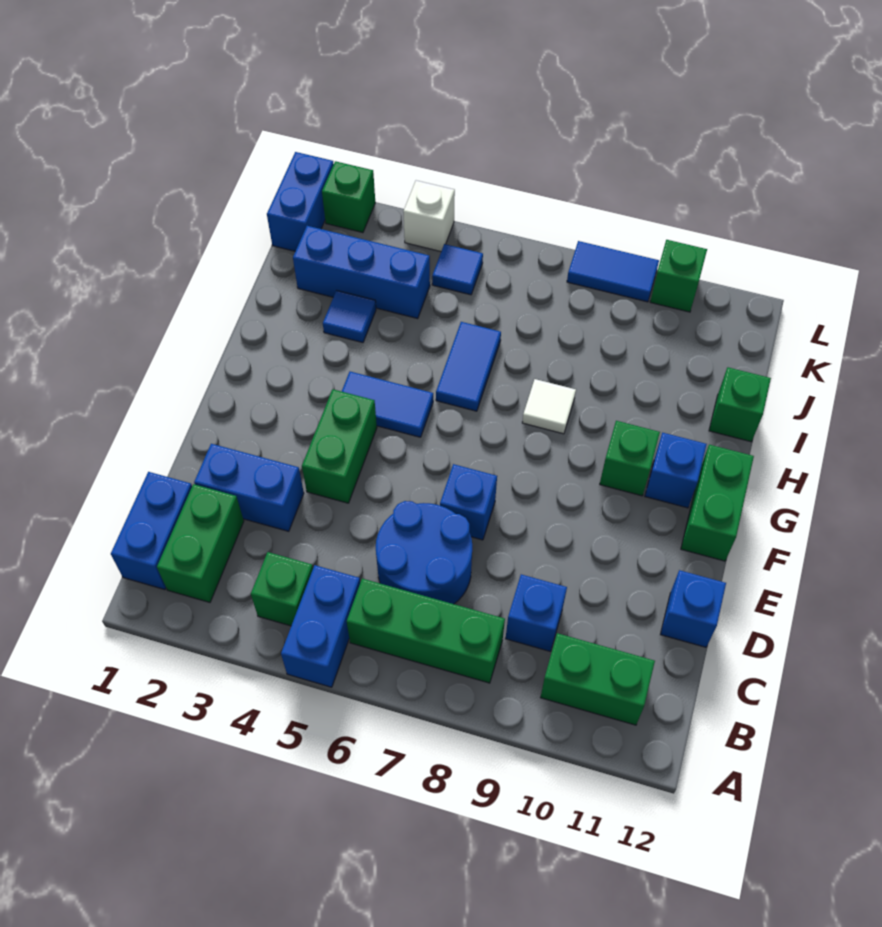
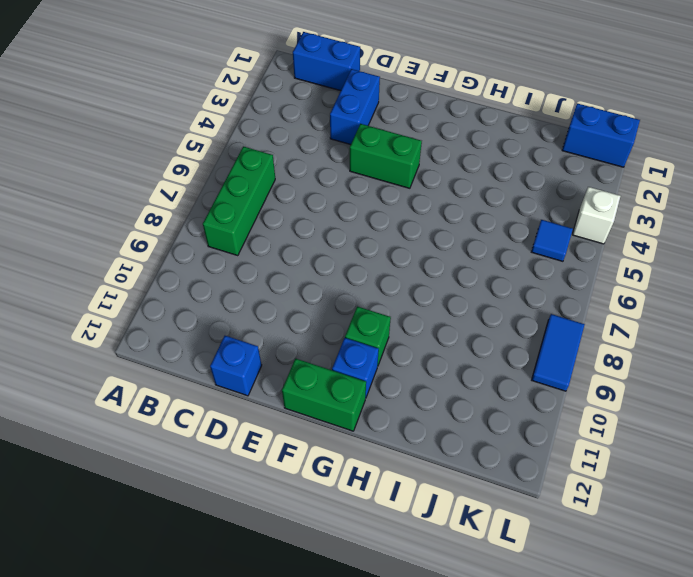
none -> blue 1x2 brick [281,565,360,687]
none -> green 1x2 brick [157,484,244,602]
none -> green 1x1 brick [251,552,313,626]

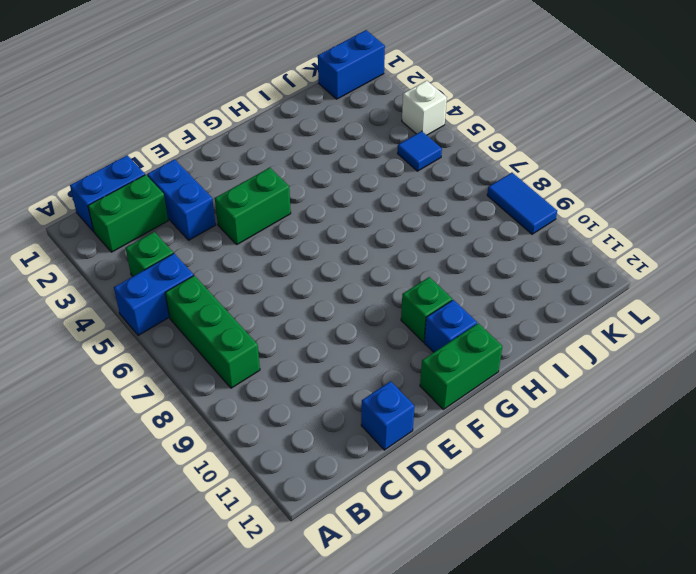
none -> green 1x2 brick [541,633,655,725]
none -> blue 2x2 round brick [376,501,472,604]
none -> blue 1x1 brick [506,574,567,651]

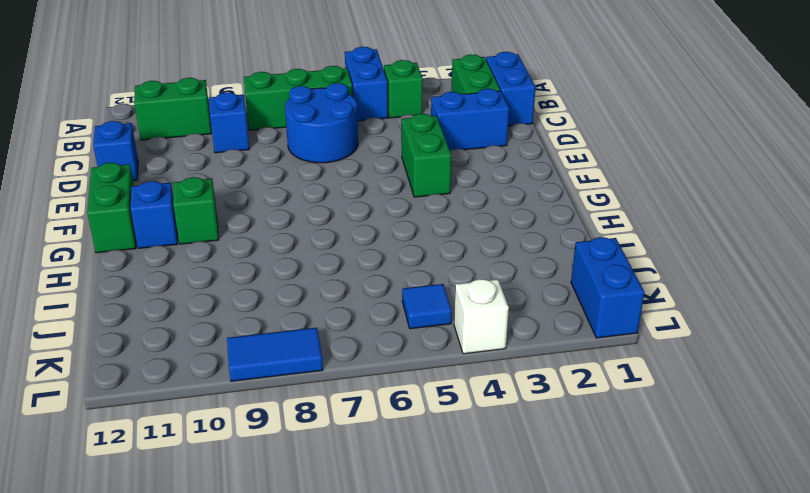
none -> blue 1x1 brick [440,464,497,540]
none -> blue 1x2 tile [342,372,433,437]
none -> blue 1x2 tile [436,322,501,411]

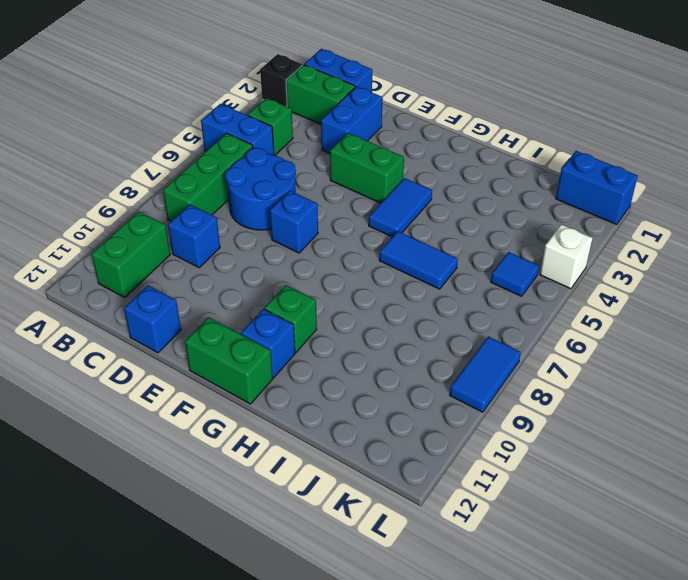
black 1x1 brick [260,54,302,106] -> none
none -> white 1x1 tile [522,379,576,434]
none -> blue 1x1 tile [323,291,376,343]
none -> green 1x1 brick [709,367,771,442]

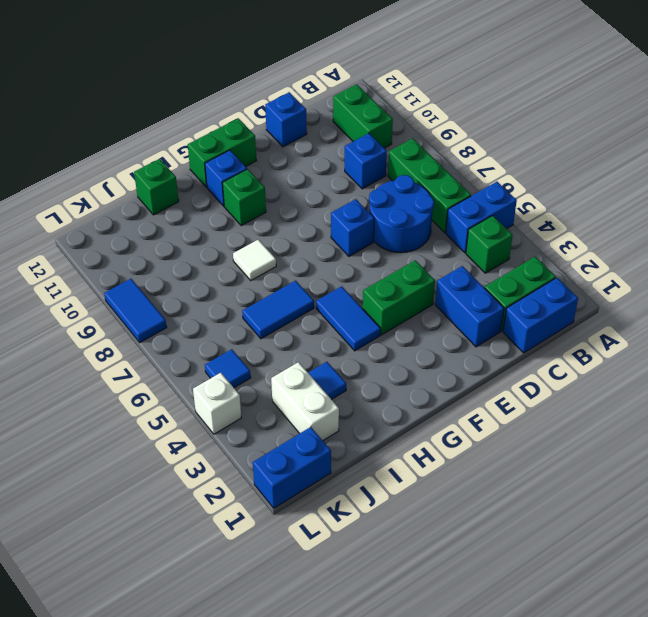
white 1x2 brick [271,362,339,440] -> blue 1x3 brick [293,226,430,319]
none -> green 1x1 brick [322,161,375,233]
none -> green 1x1 brick [650,240,707,312]

